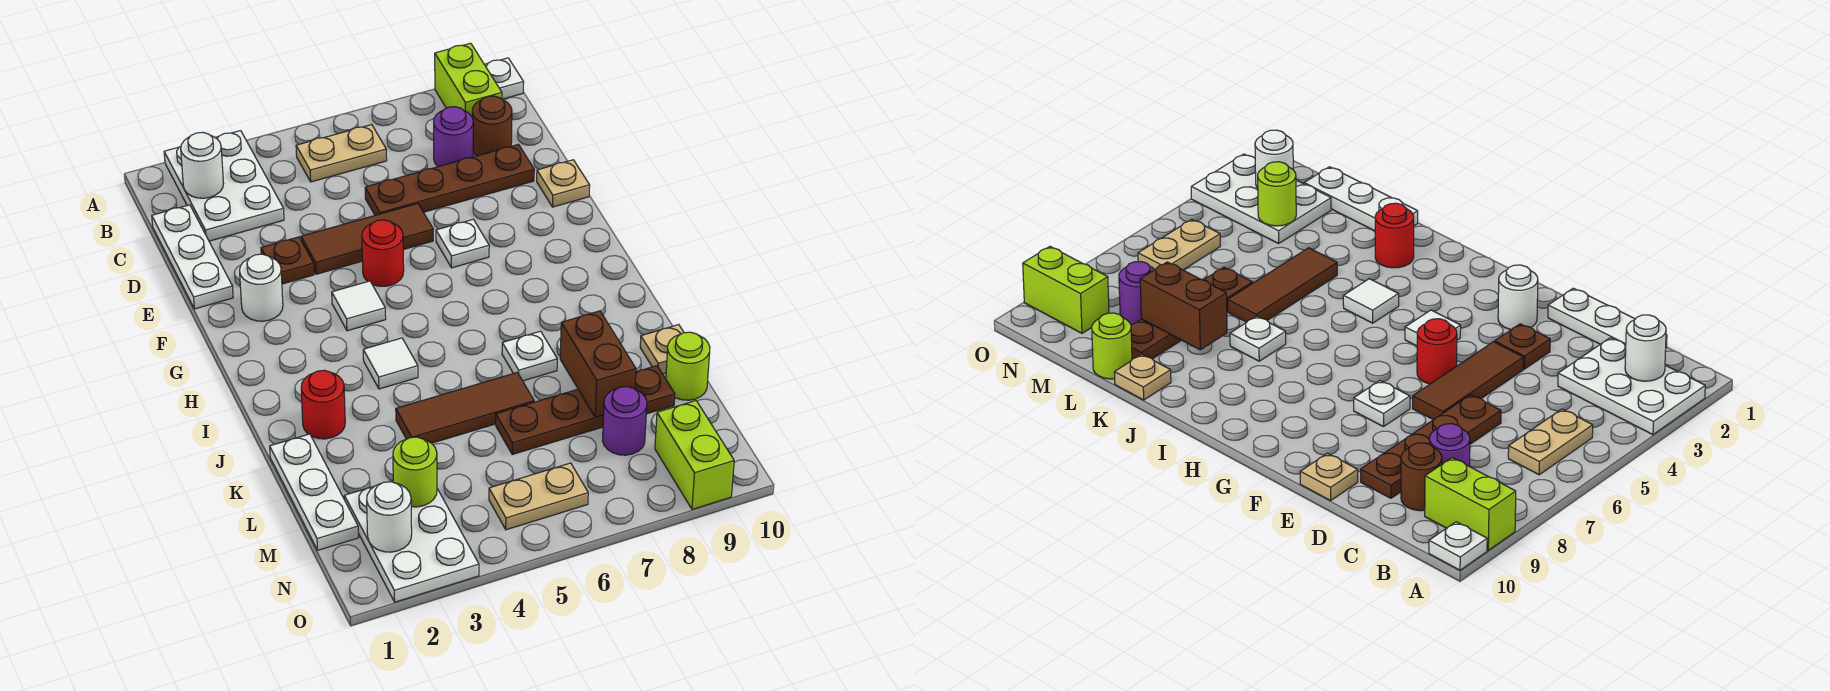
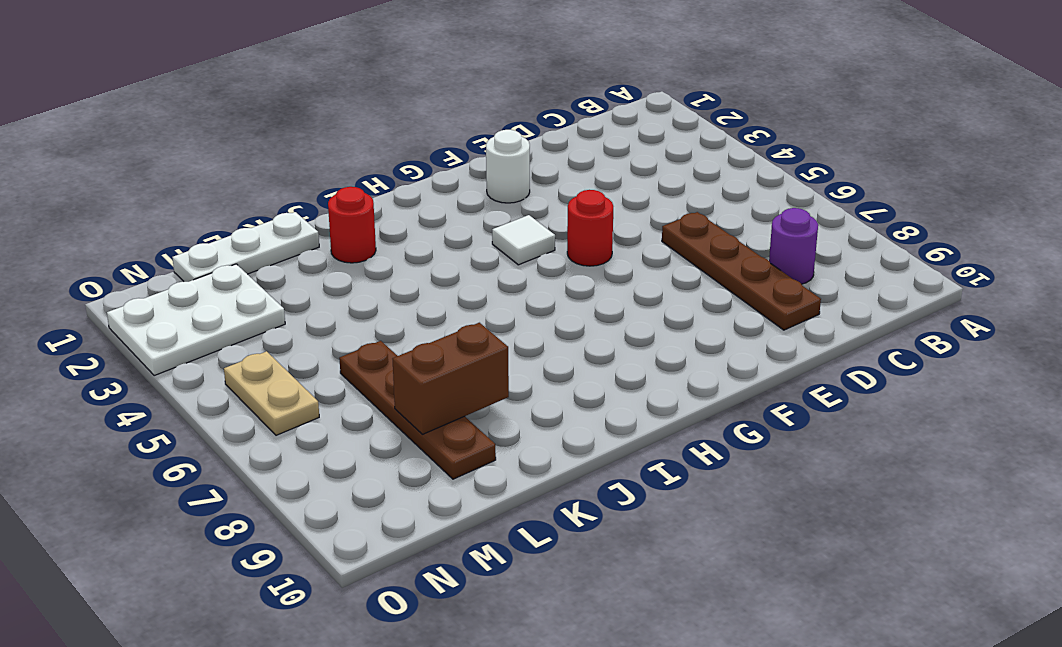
none -> white 2x3 plate [164,131,284,241]
none -> lime 1x2 brick [435,43,502,116]
none -> white 1x1 plate [484,58,524,99]
none -> tan 1x2 plate [296,125,387,182]

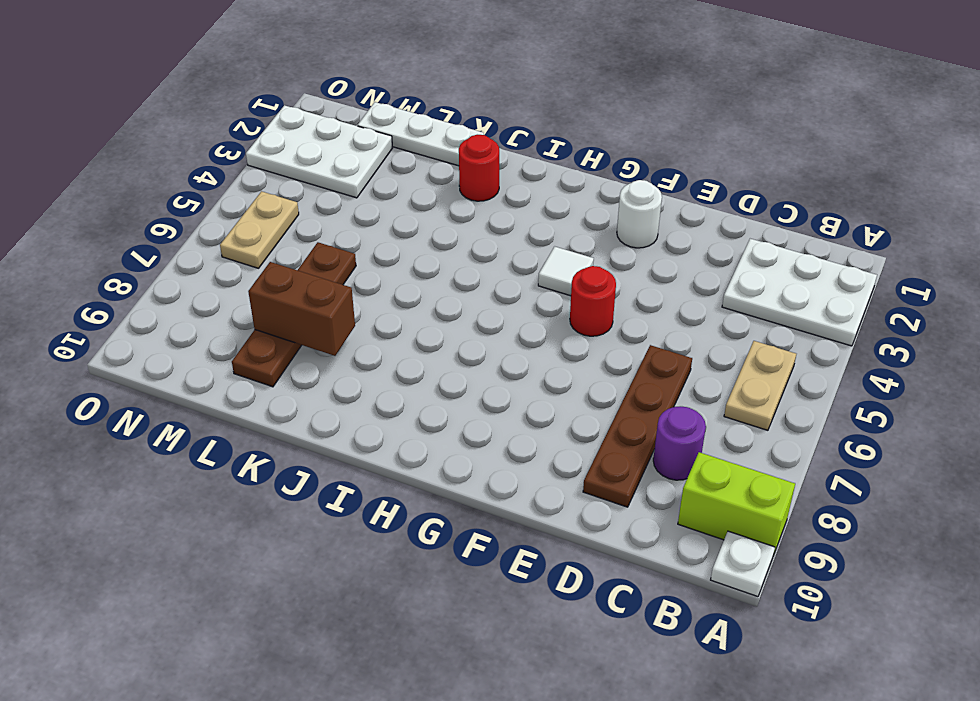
none -> white 1x3 plate [152,205,233,309]
none -> brown 1x1 round brick [472,96,512,156]
none -> brown 1x1 plate [261,237,314,284]
none -> brown 1x3 tile [301,204,433,274]

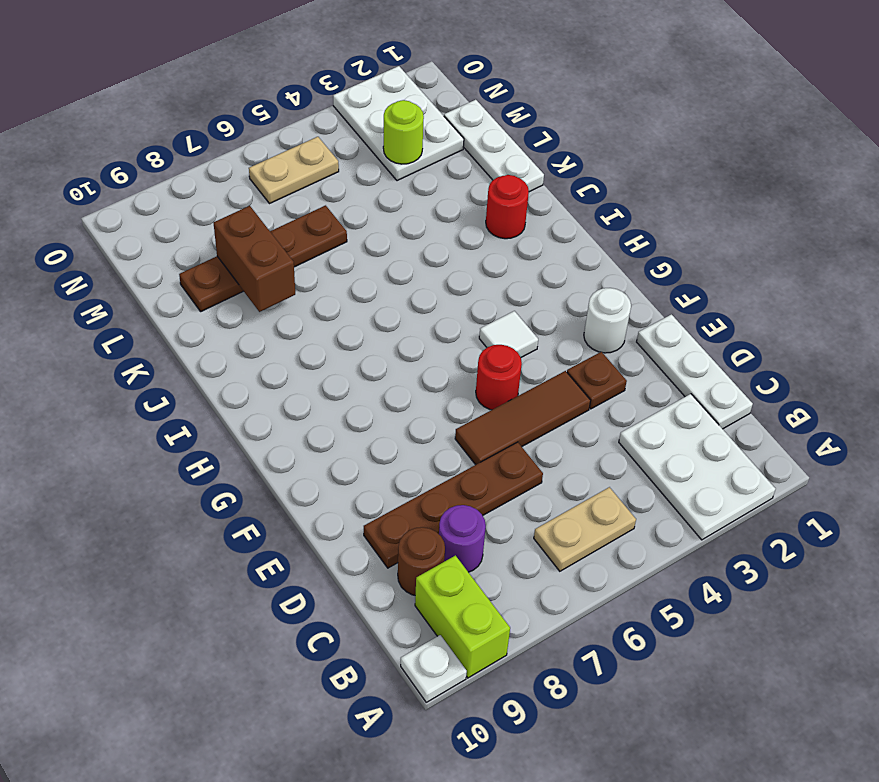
none -> tan 1x1 plate [537,160,590,207]
none -> white 1x1 plate [436,219,489,268]
none -> white 1x1 tile [363,338,418,389]
none -> white 1x1 plate [502,331,557,381]

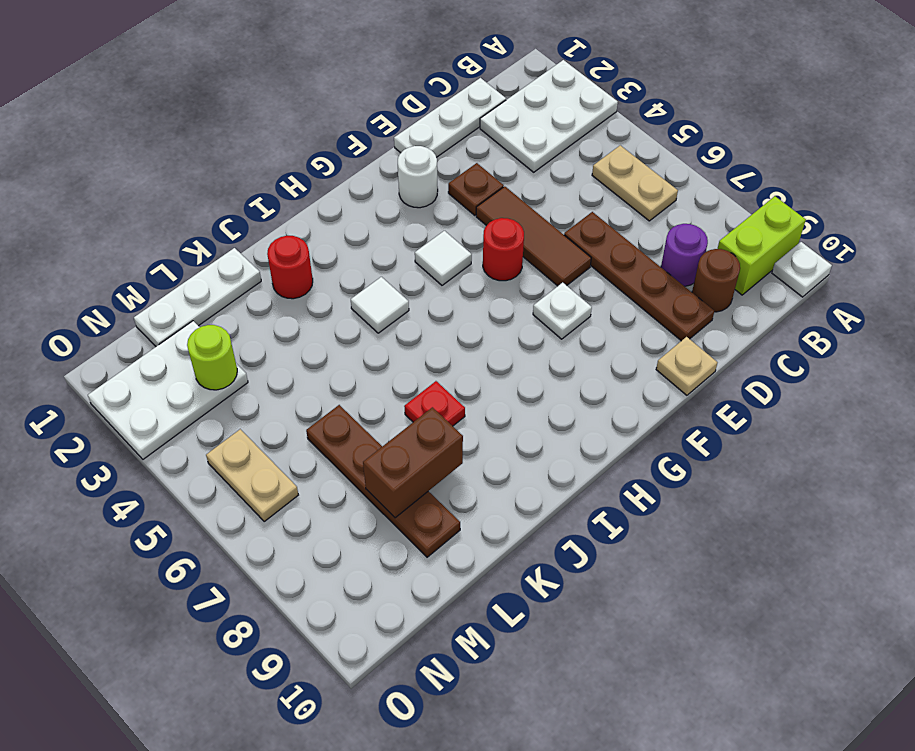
red 1x1 plate [404,381,465,426] -> white 1x1 plate [502,331,557,381]
none -> brown 1x3 tile [396,372,534,443]
none -> tan 1x1 plate [640,325,684,374]
none -> lime 1x1 round brick [666,332,710,400]
none -> purple 1x1 round brick [602,387,647,455]

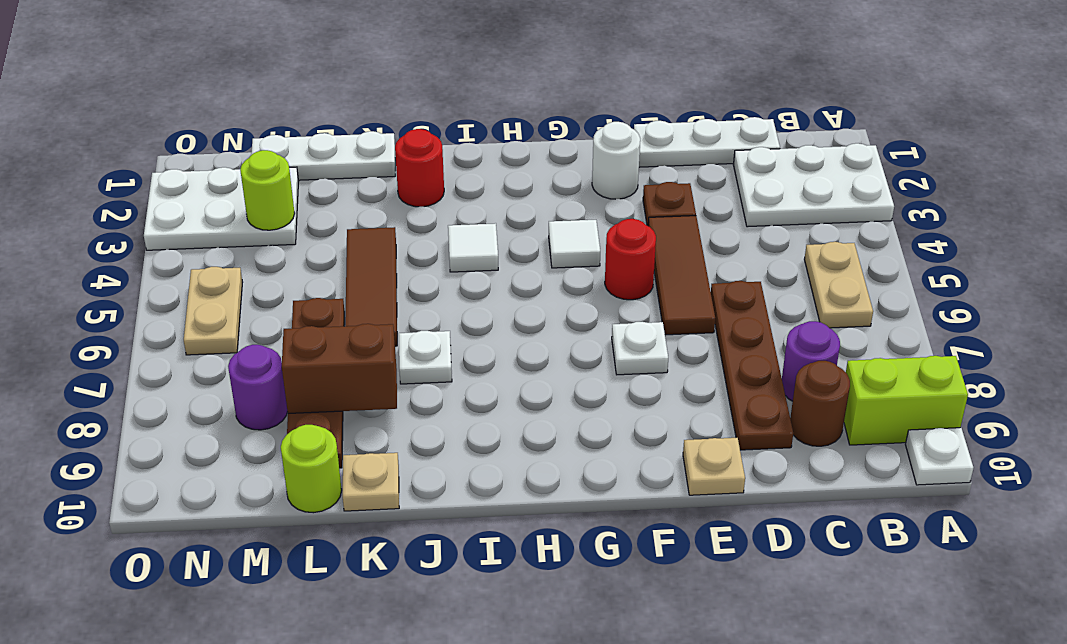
none -> lime 1x2 brick [655,401,734,509]
none -> white 1x1 round brick [181,132,224,198]
none -> white 1x1 round brick [367,482,412,552]

